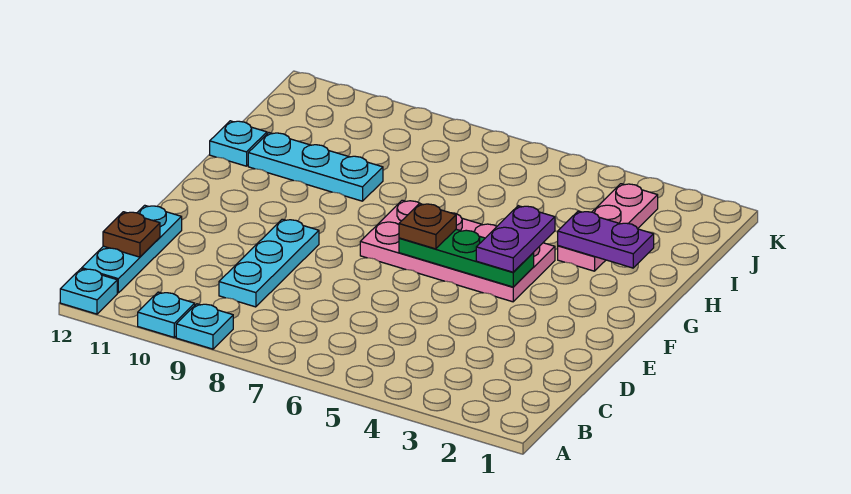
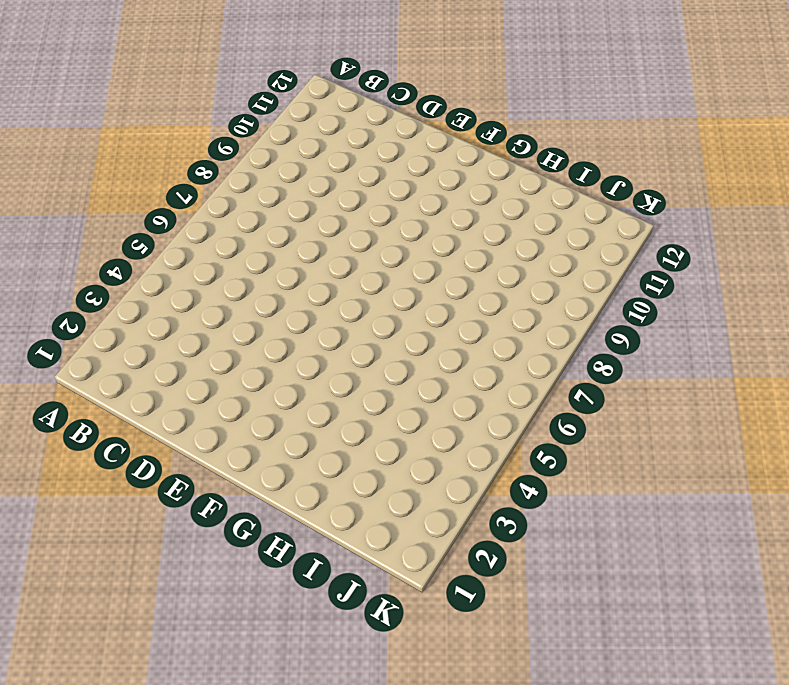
none -> cyan 1x1 plate [176,304,233,349]
none -> cyan 1x1 plate [138,292,195,337]
none -> cyan 1x1 plate [60,269,117,314]

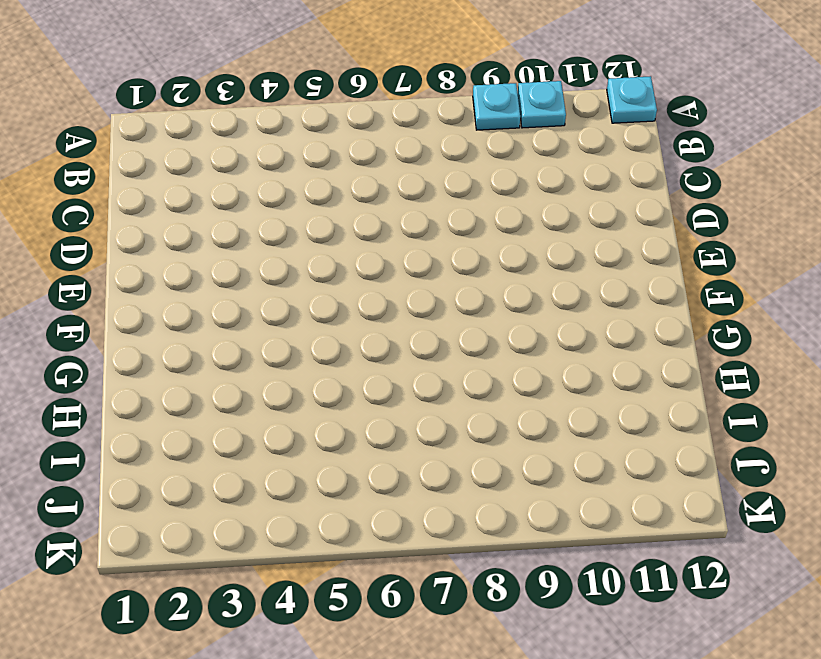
none -> cyan 1x3 plate [82,205,182,293]
none -> cyan 1x3 plate [219,219,319,307]
none -> pink 2x4 plate [360,200,555,302]

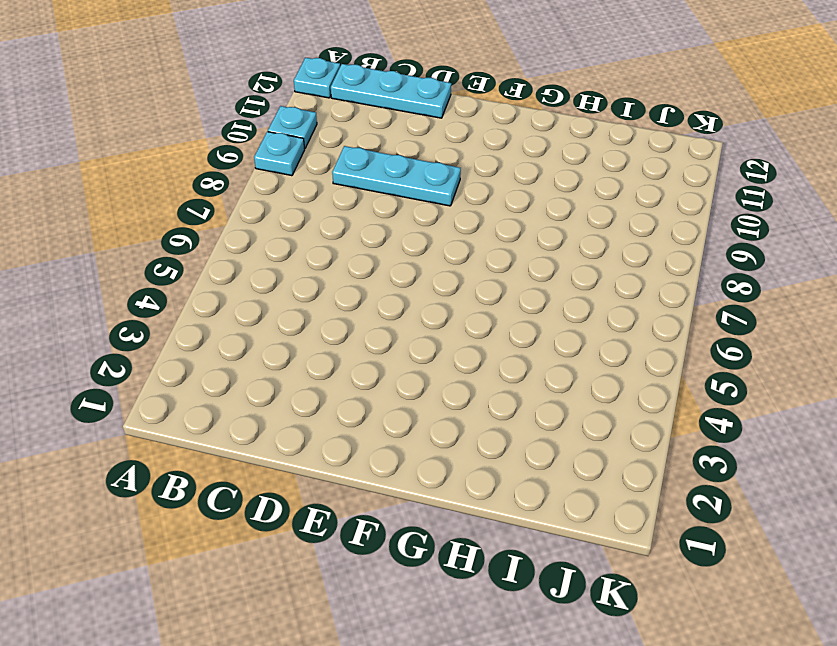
none -> pink 2x4 plate [360,200,555,302]
none -> pink 1x3 plate [558,184,658,271]
none -> cyan 1x3 plate [248,133,383,201]

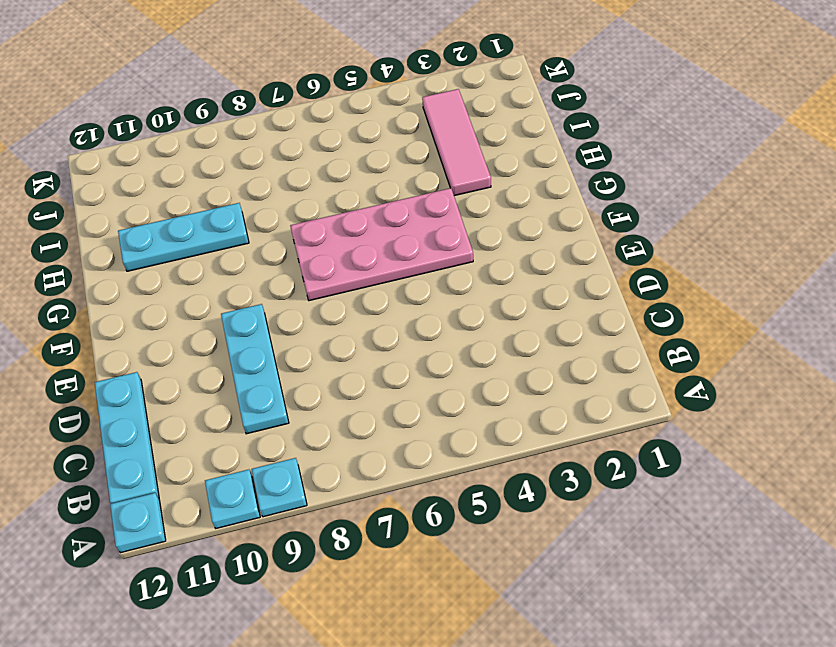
pink 1x3 tile [422,89,491,196] -> pink 1x3 plate [558,184,658,271]
none -> cyan 1x1 plate [210,121,267,166]
none -> brown 1x1 plate [103,212,160,257]
none -> green 1x3 plate [399,229,534,287]

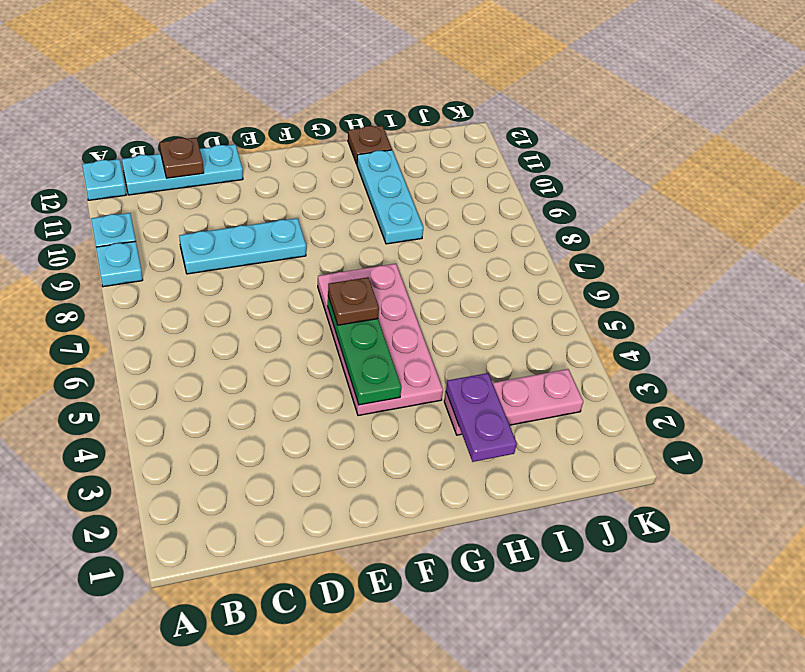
brown 1x1 plate [348,126,392,164] -> cyan 1x1 plate [210,121,267,166]
none -> purple 1x2 plate [476,206,555,272]

